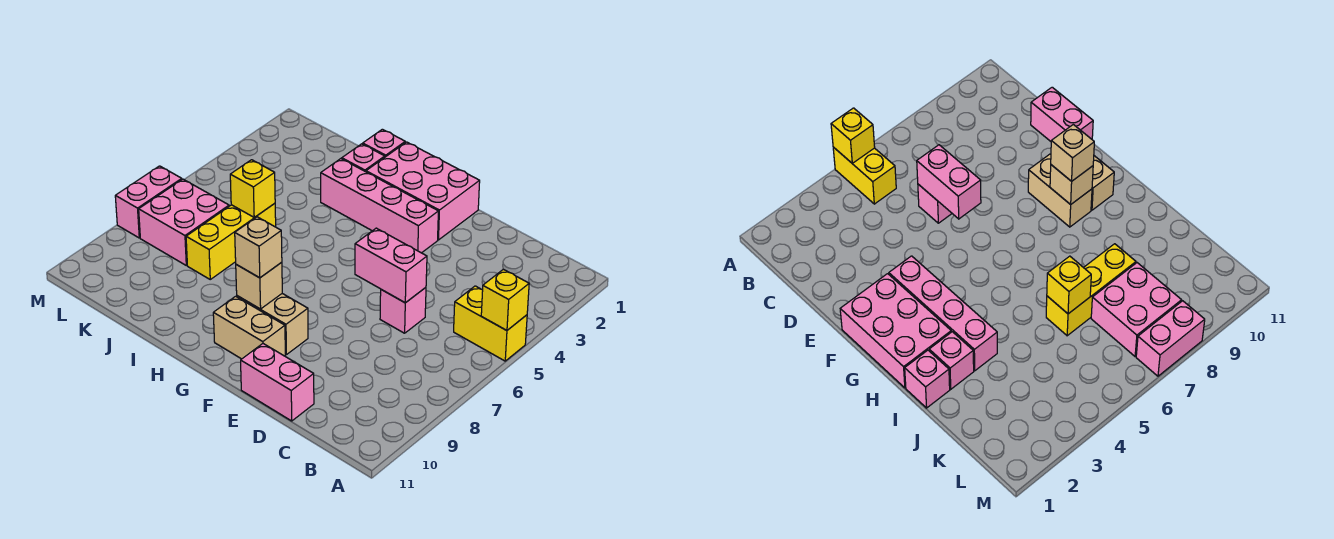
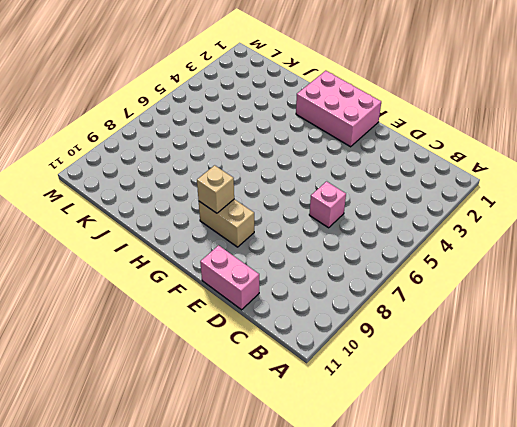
none -> yellow 1x2 brick [454,286,527,361]
none -> pink 1x4 brick [321,159,438,253]
none -> tan 1x2 brick [213,296,285,359]

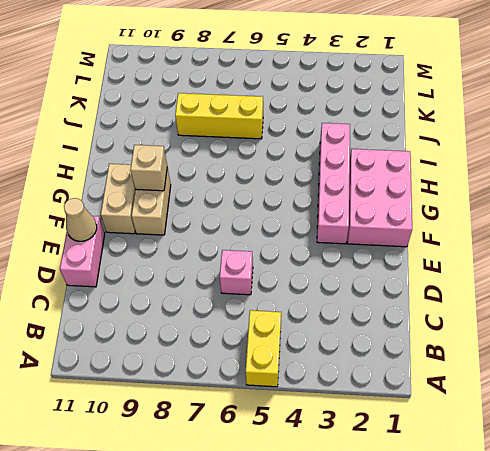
tan 1x1 cone [64,198,97,241] -> none
none -> pink 1x1 brick [363,129,405,157]
none -> pink 1x1 brick [342,144,385,172]
none -> pink 2x2 brick [139,179,229,265]

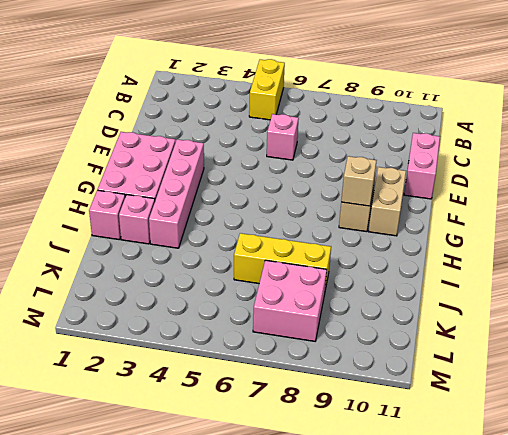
none -> pink 1x2 brick [115,166,182,238]
none -> yellow 1x1 brick [481,269,529,330]
none -> pink 1x2 brick [355,228,427,303]

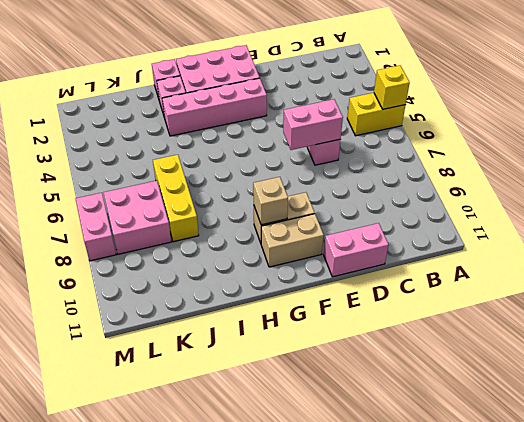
none -> yellow 1x1 brick [230,160,275,217]
none -> tan 1x1 brick [235,217,282,278]

